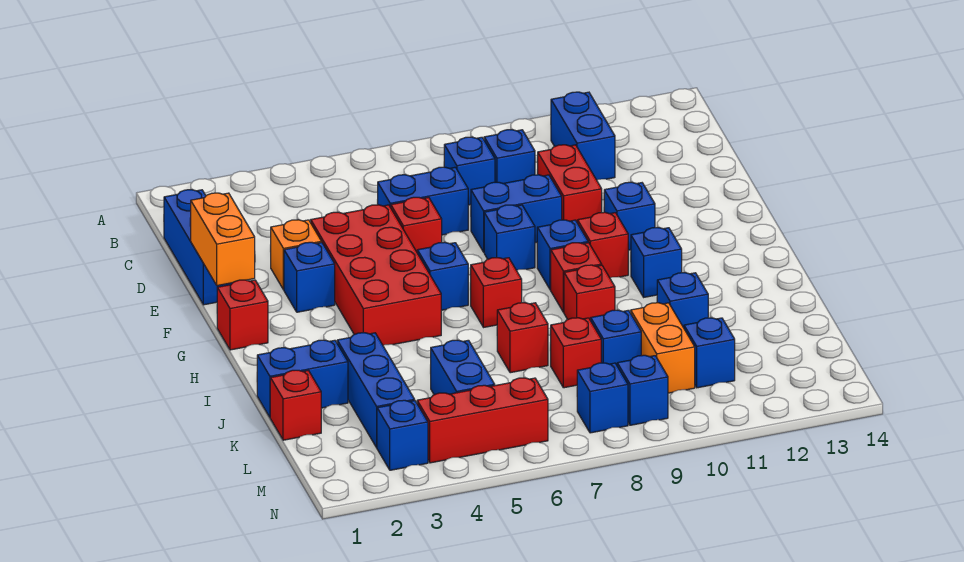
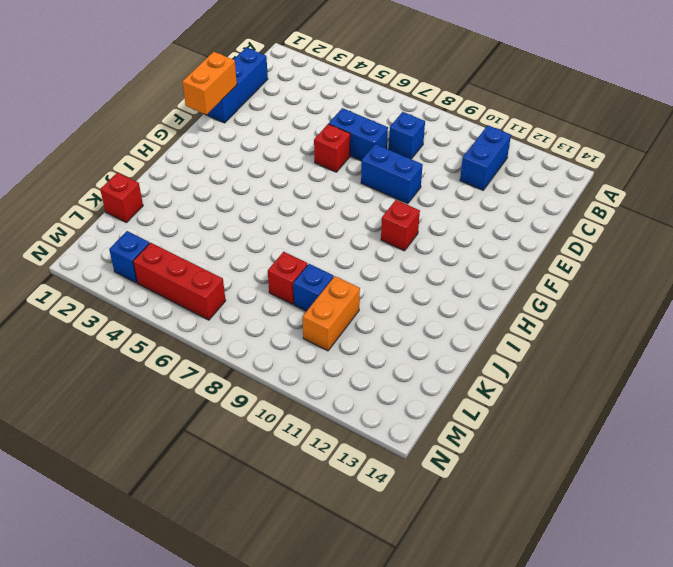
none -> blue 1x1 brick [484,130,535,183]
none -> red 1x2 brick [537,145,602,223]
none -> orange 1x1 brick [270,220,322,290]
none -> red 2x4 brick [311,205,441,345]

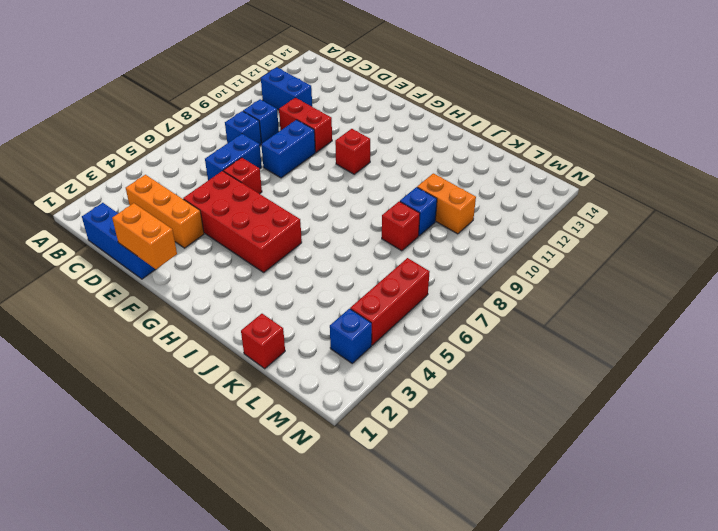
orange 1x3 brick [126,175,204,248] -> orange 1x1 brick [270,220,322,290]
none -> blue 1x1 brick [284,242,335,312]
none -> blue 1x1 brick [484,205,535,270]
none -> blue 1x1 brick [604,182,655,250]
none -> red 1x1 brick [217,280,268,350]

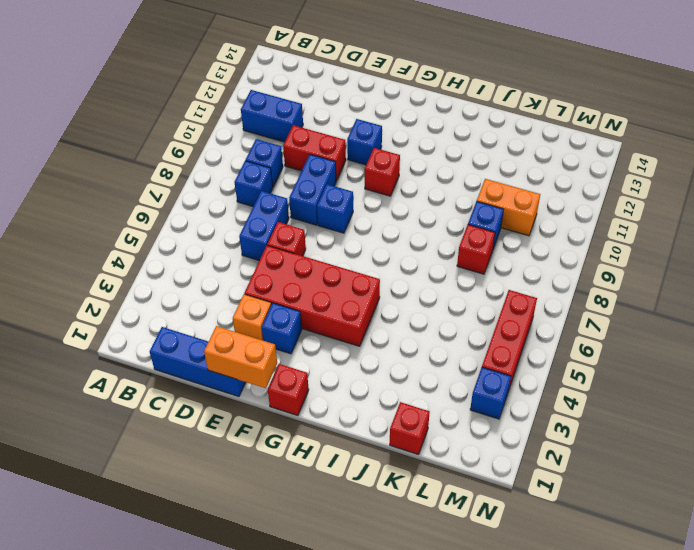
none -> blue 1x1 brick [417,242,468,310]
none -> blue 1x1 brick [537,220,588,290]
none -> red 1x1 brick [471,258,522,328]
none -> red 1x1 brick [551,243,602,312]

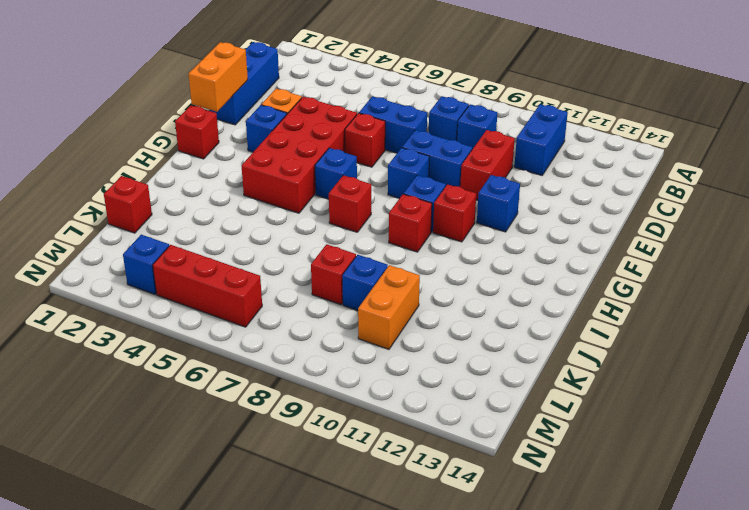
none -> blue 1x1 brick [631,228,682,297]
none -> red 1x1 brick [564,265,615,321]
none -> blue 1x2 brick [257,340,348,417]
none -> blue 1x3 brick [337,333,415,448]

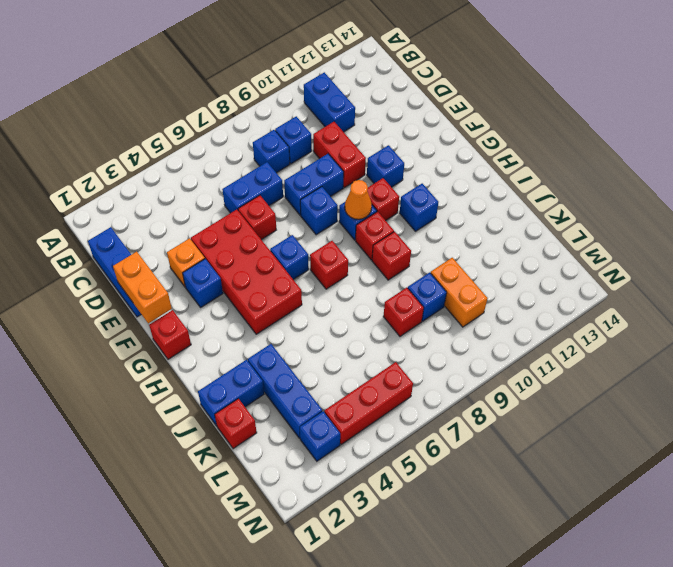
orange 1x1 cone [345,180,372,219] -> none
none -> red 1x1 brick [497,303,548,373]
none -> blue 1x1 brick [657,273,708,328]
none -> blue 1x2 brick [431,340,495,395]
none -> blue 1x1 brick [684,318,735,388]

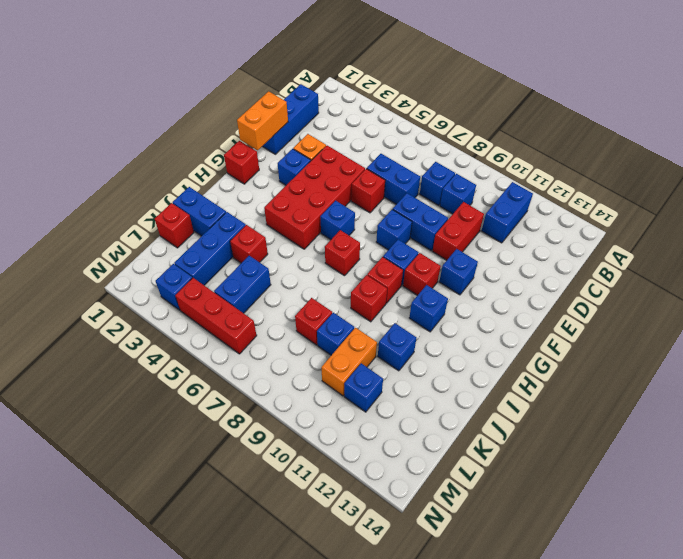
red 1x1 brick [230,225,268,263] -> red 1x1 brick moved to [497,303,548,373]
none -> blue 1x1 brick [577,363,628,433]
none -> blue 1x1 brick [617,355,668,425]

